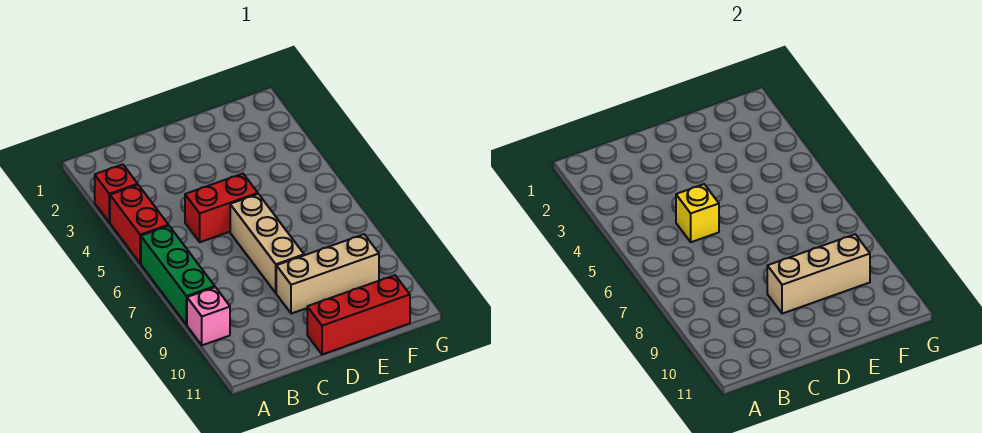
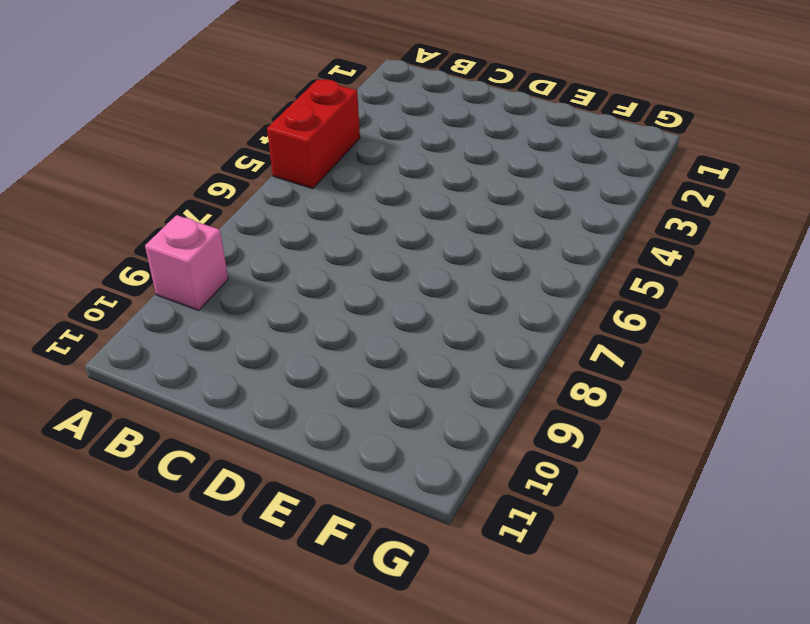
none -> red 1x1 brick [95,164,138,223]
none -> green 1x3 brick [141,226,215,325]

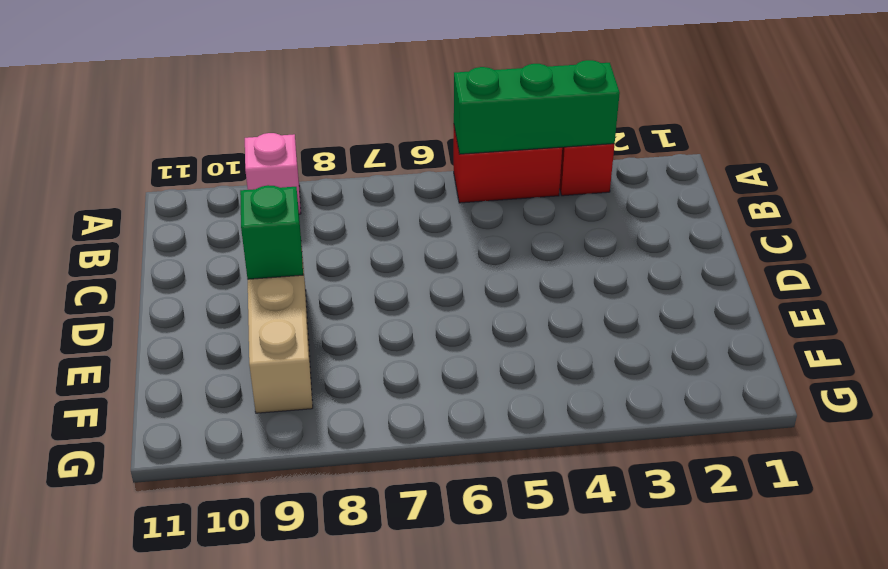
green 1x3 brick [454,60,620,154] -> green 1x3 brick moved to [141,226,215,325]
green 1x1 brick [240,185,303,279] -> tan 1x3 brick [767,234,870,314]
none -> red 1x2 brick [185,174,258,242]
none -> tan 1x3 brick [230,194,304,293]

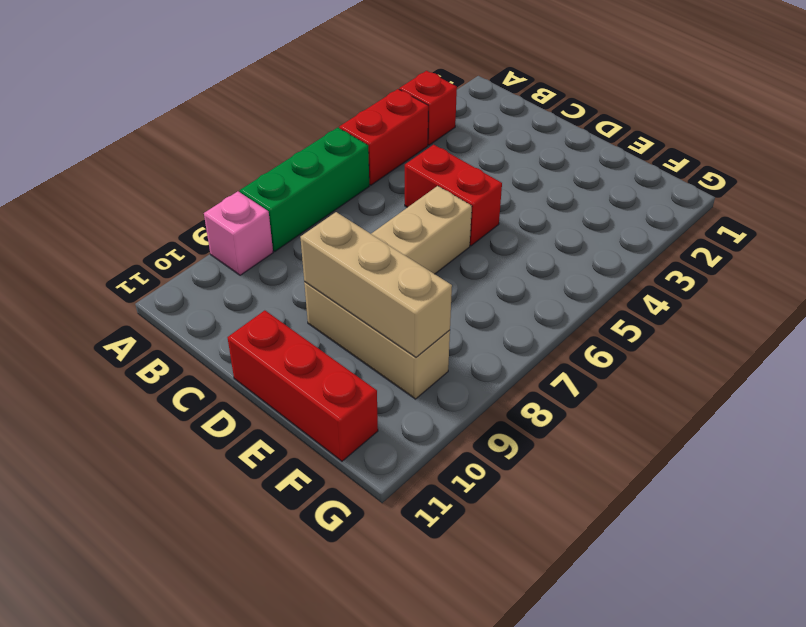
none -> yellow 1x1 brick [676,184,719,242]

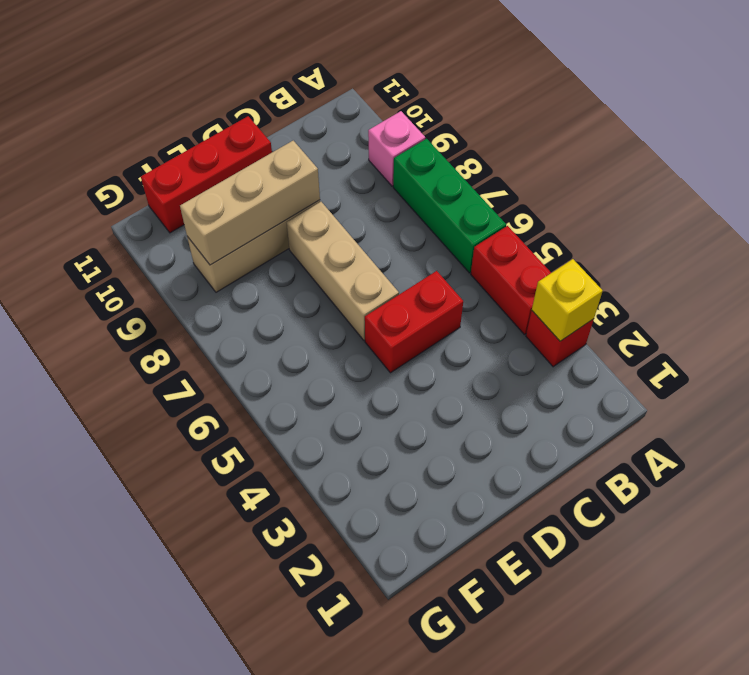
yellow 1x1 brick [532,259,603,341] -> yellow 1x1 brick moved to [676,184,719,242]

